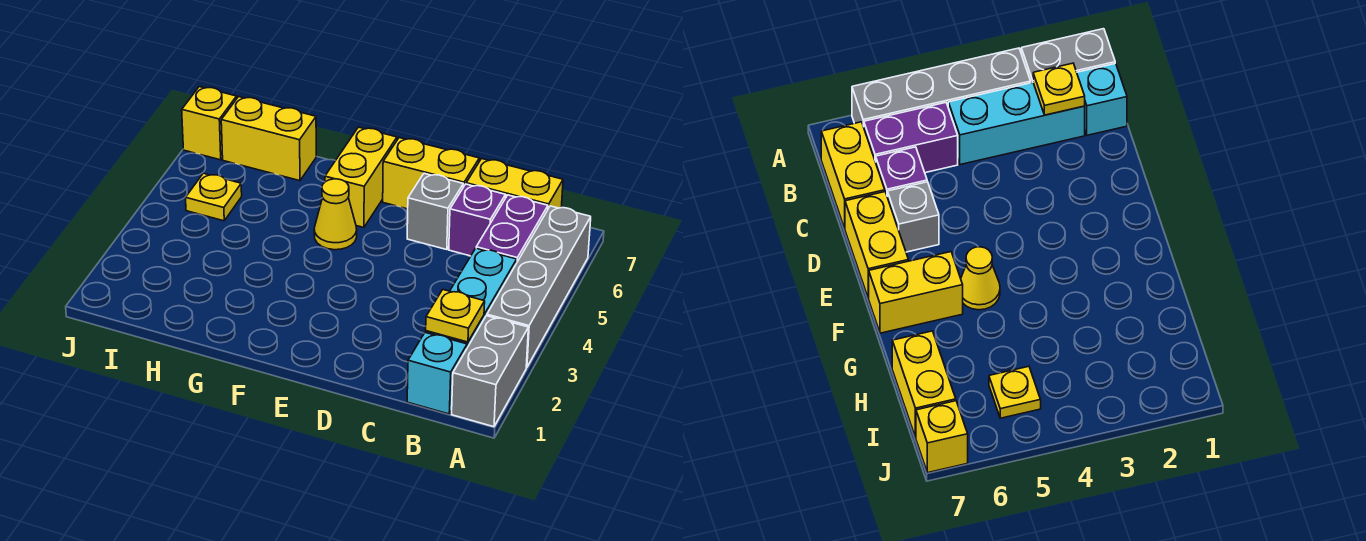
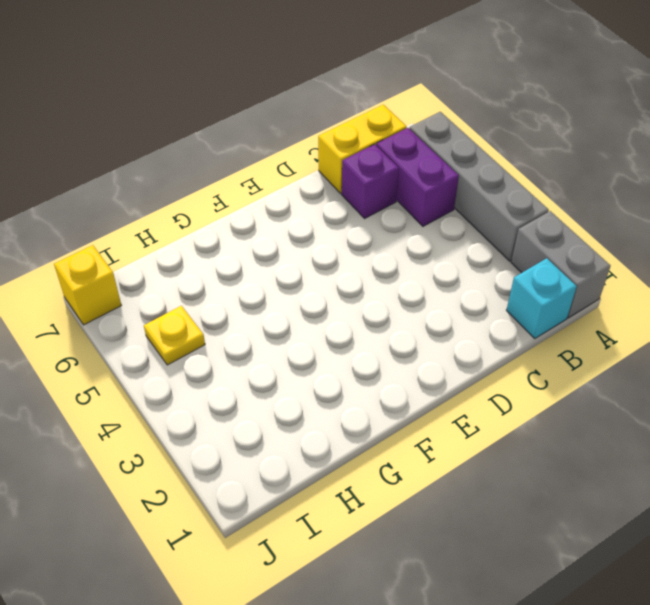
none -> cyan 1x3 brick [426,248,517,348]
none -> grey 1x1 brick [407,173,463,249]
none -> yellow 1x2 brick [383,138,479,209]

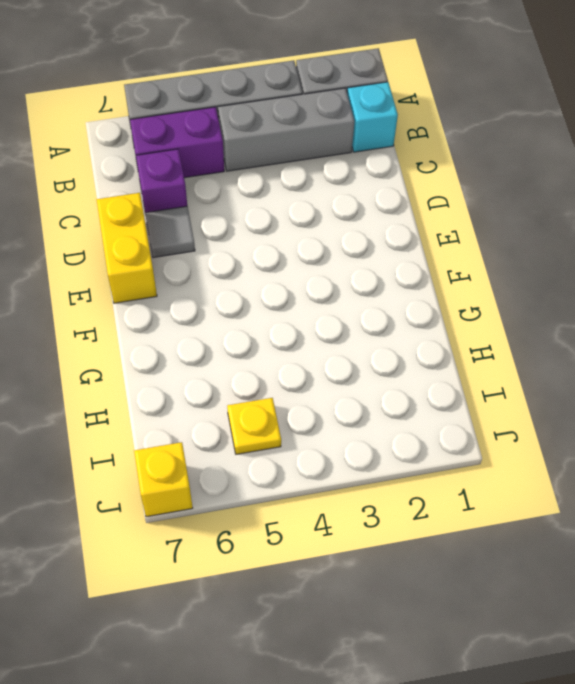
grey 1x3 brick [218,88,354,171] -> cyan 1x3 brick [426,248,517,348]
grey 1x1 tile [145,206,195,258] -> grey 1x1 brick [407,173,463,249]
none -> yellow 1x2 brick [466,159,563,208]
none -> yellow 1x1 cone [314,179,357,250]
none -> yellow 1x2 brick [325,127,397,228]

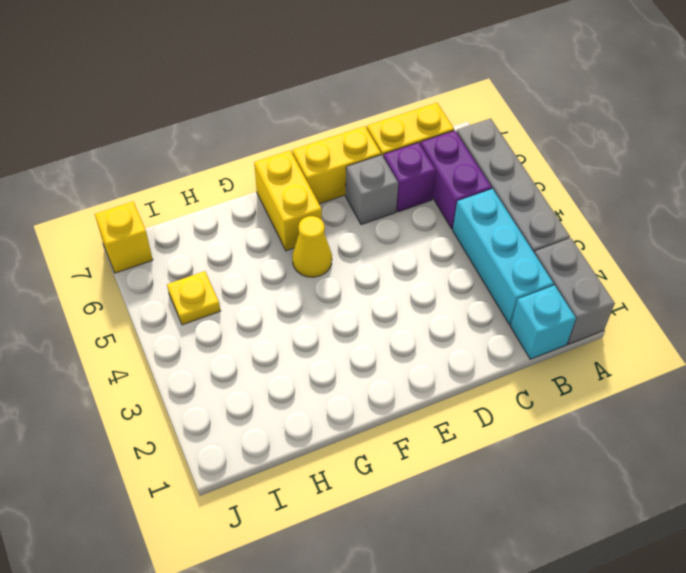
none -> yellow 1x2 brick [221,97,316,181]
none -> yellow 1x1 plate [426,290,485,342]

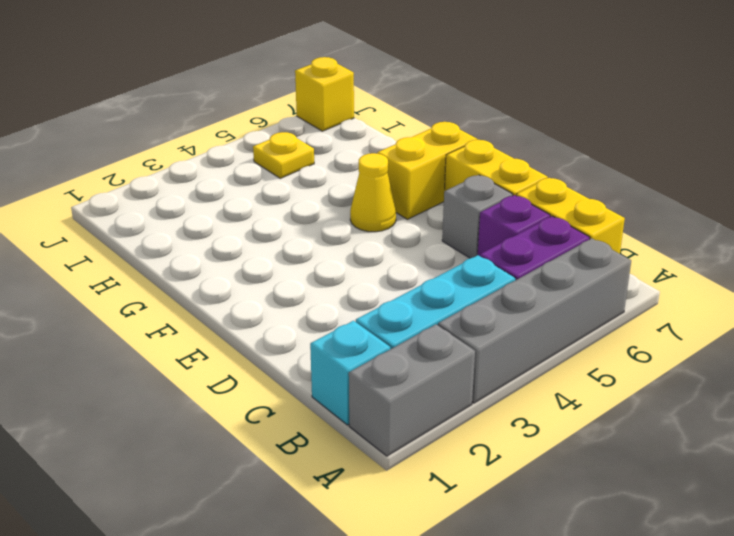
none -> yellow 1x2 brick [221,97,316,181]
none -> yellow 1x1 plate [426,290,485,342]

